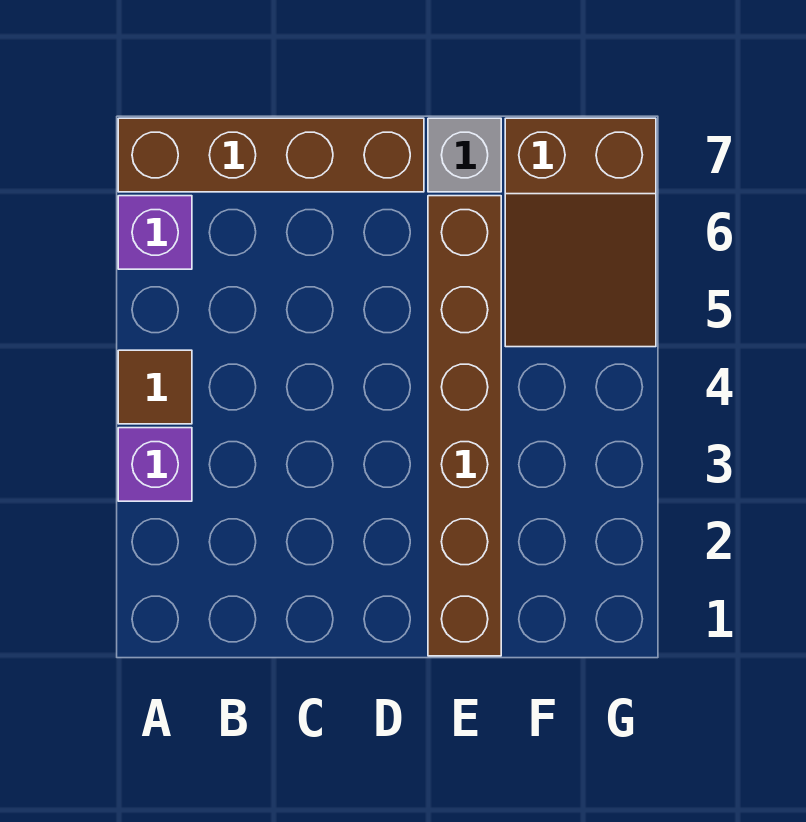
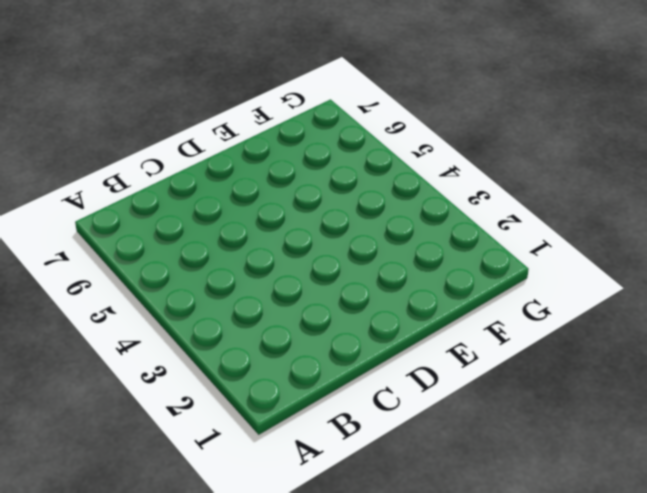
none -> purple 1x1 brick [118,428,192,501]
none -> brown 1x1 tile [118,350,192,424]

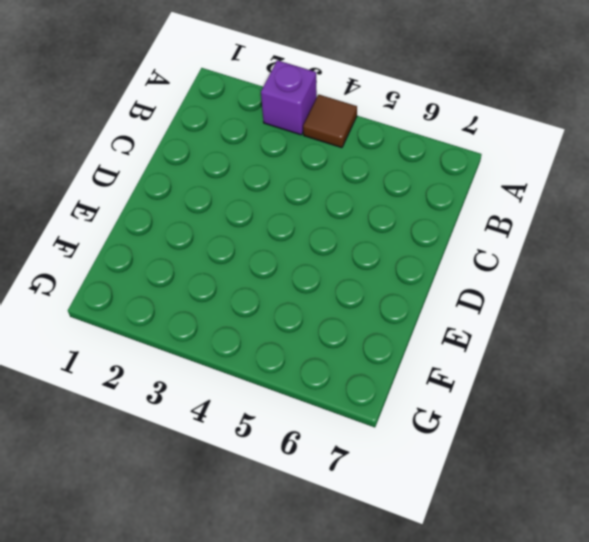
none -> purple 1x1 brick [118,196,192,269]
none -> brown 1x4 brick [118,118,424,192]

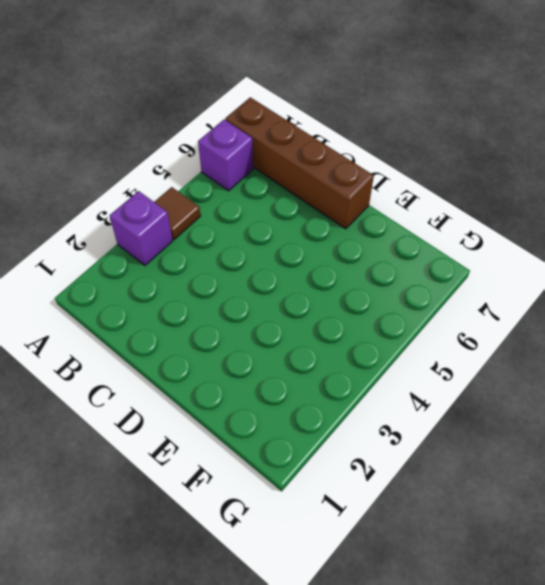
none -> brown 1x6 brick [428,196,501,656]
none -> grey 1x1 brick [428,118,501,192]

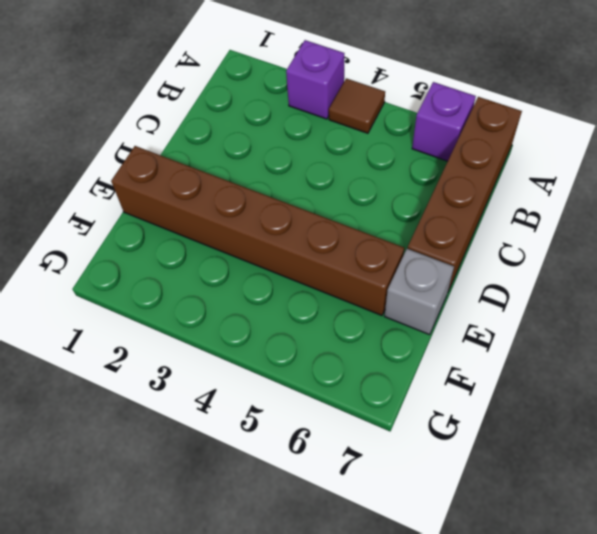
none -> brown 2x3 slope [505,118,656,347]

